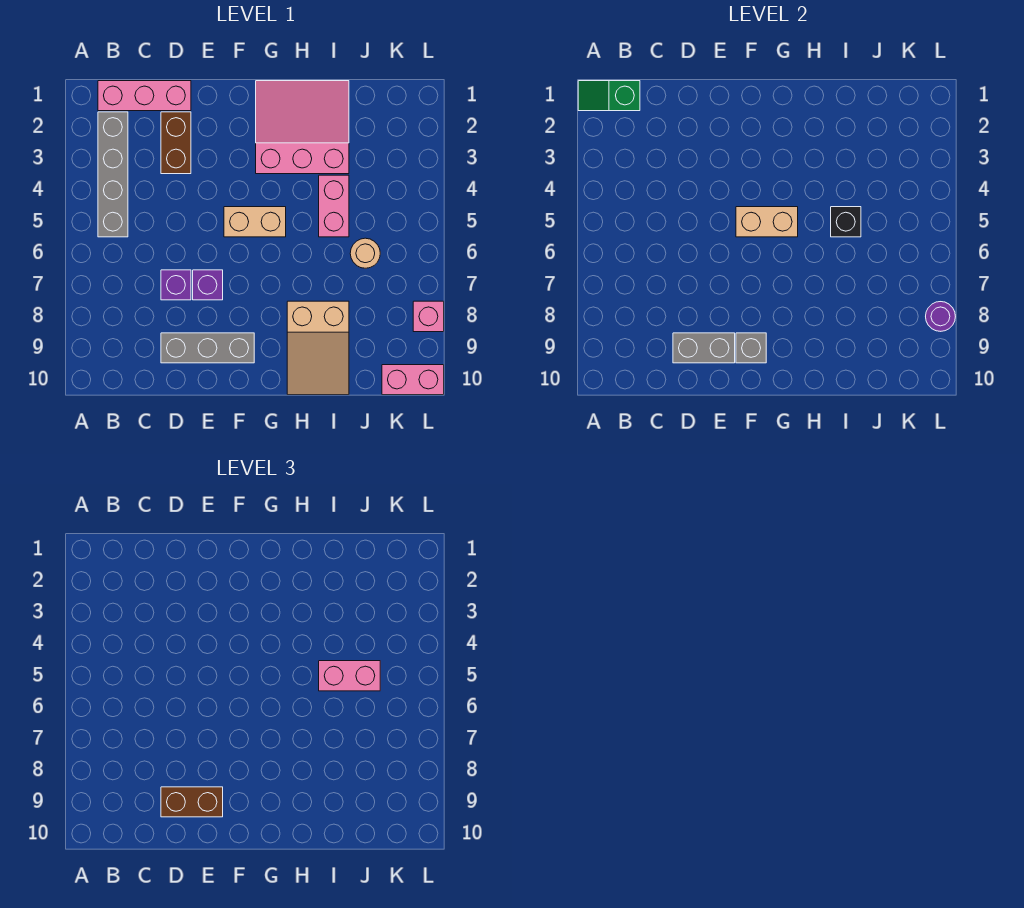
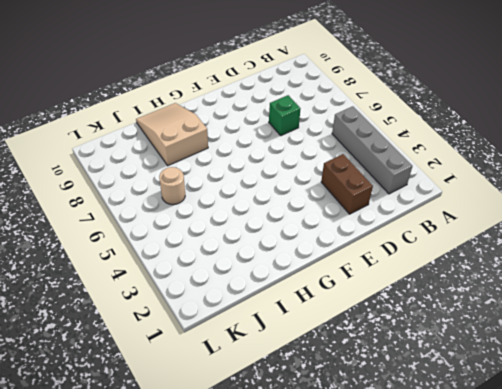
green 1x1 brick [269,95,300,136] -> purple 1x1 brick [161,270,191,300]
none -> pink 1x3 brick [98,81,191,111]
none -> grey 1x3 brick [161,333,254,363]
none -> purple 1x1 brick [193,270,223,300]

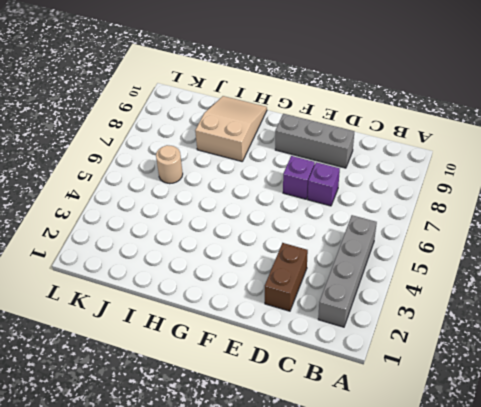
none -> pink 1x3 brick [98,81,191,111]
none -> tan 1x2 brick [224,207,286,237]
none -> pink 3x3 slope [256,81,349,174]

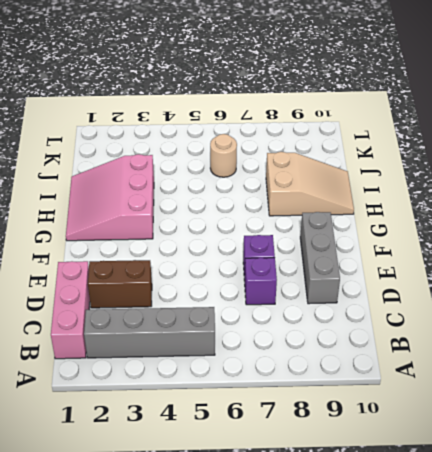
none -> tan 1x2 brick [224,207,286,237]
none -> pink 1x2 brick [319,175,349,237]
none -> pink 1x2 brick [382,365,444,395]

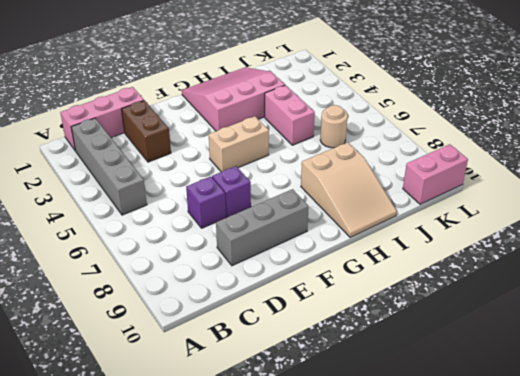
none -> pink 1x1 brick [413,301,444,332]
none -> green 1x2 slope [578,81,640,111]
none -> grey 1x2 brick [673,333,735,363]

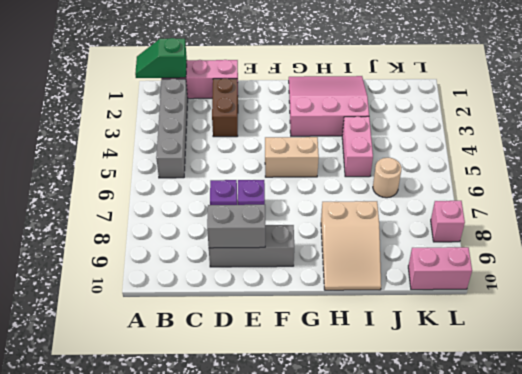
none -> tan 1x2 brick [736,207,798,237]
none -> grey 1x1 brick [736,333,766,363]
none -> black 1x1 brick [831,207,861,237]

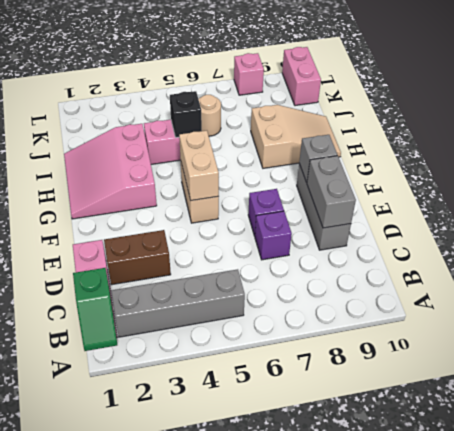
none -> purple 1x1 round brick [926,302,955,331]
none -> brown 1x2 brick [161,787,223,817]
none -> pink 1x2 brick [319,661,380,691]

